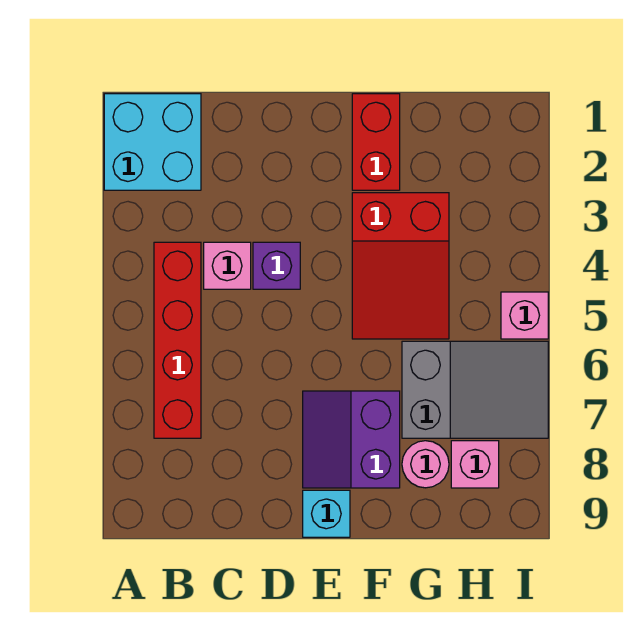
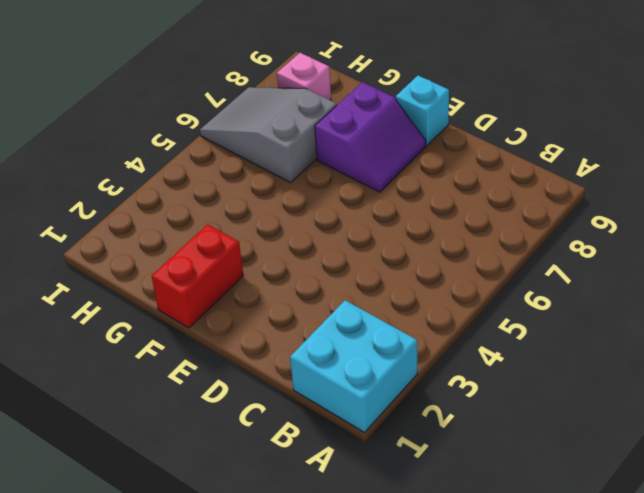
none -> red 1x4 brick [154,242,201,438]
none -> pink 1x1 brick [204,242,251,289]
none -> purple 1x1 brick [253,242,300,289]

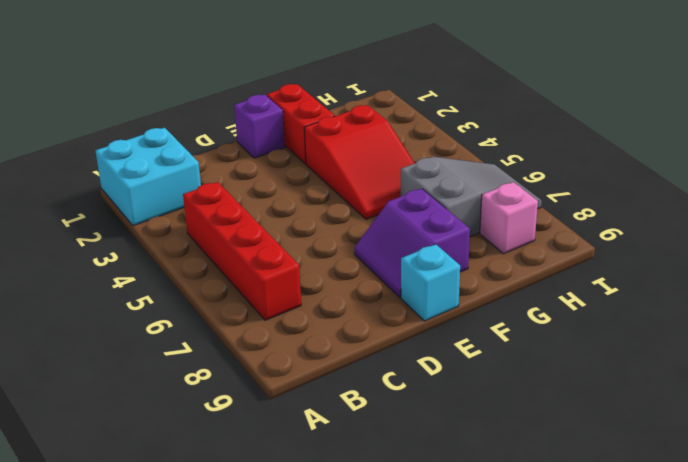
purple 1x1 brick [234,95,285,158] -> purple 1x1 brick moved to [253,242,300,289]
none -> pink 1x1 brick [204,242,251,289]
none -> pink 1x1 round brick [402,441,449,488]
none -> pink 1x1 brick [501,292,548,339]

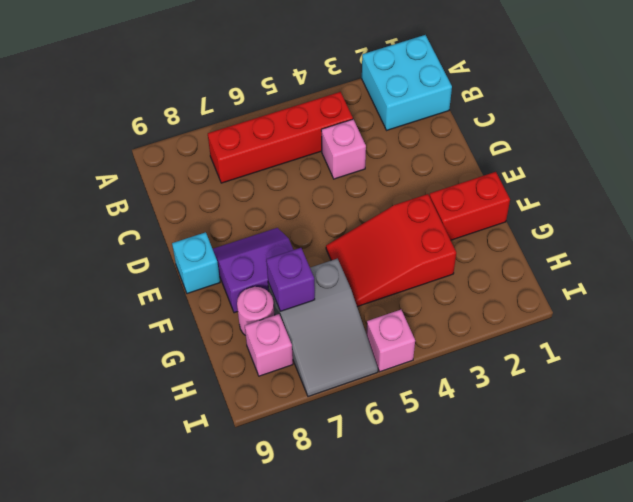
purple 1x1 brick [266,248,315,311] -> purple 1x1 brick moved to [253,242,300,289]

